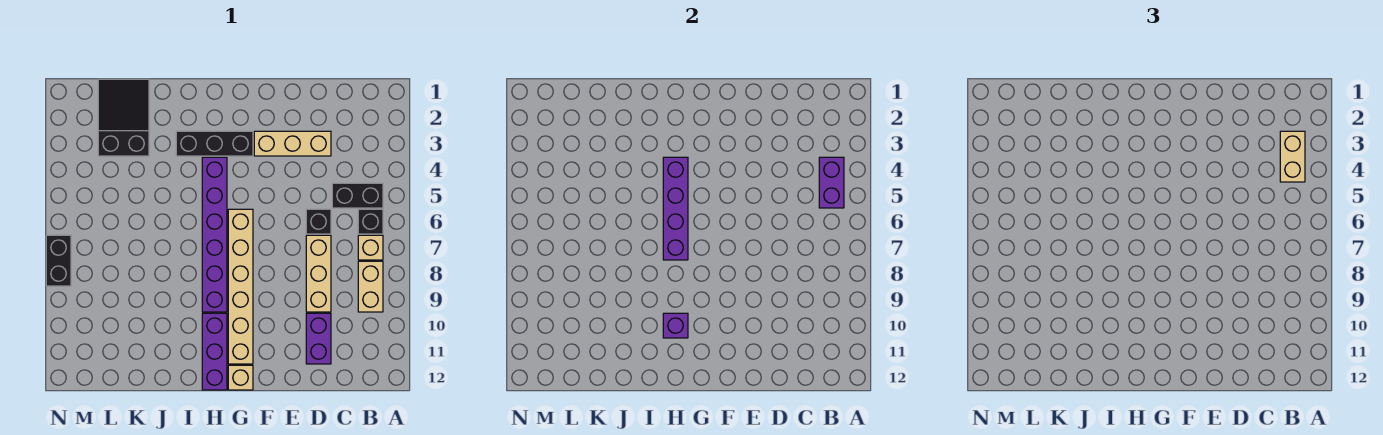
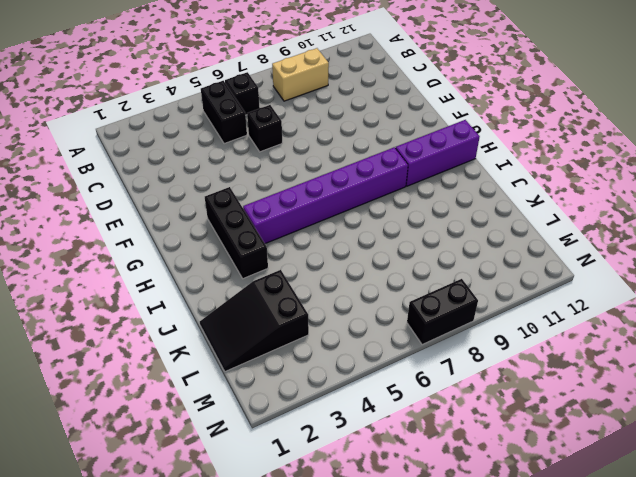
none -> tan 1x1 brick [358,235,383,260]
none -> tan 1x3 brick [254,131,331,156]
none -> tan 1x3 brick [306,235,331,312]

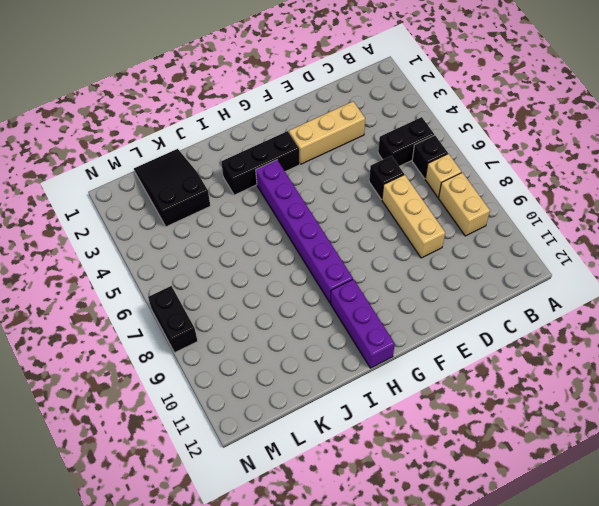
none -> purple 1x2 brick [306,313,331,364]
none -> tan 1x6 brick [228,209,253,364]
none -> tan 1x1 brick [228,365,253,390]

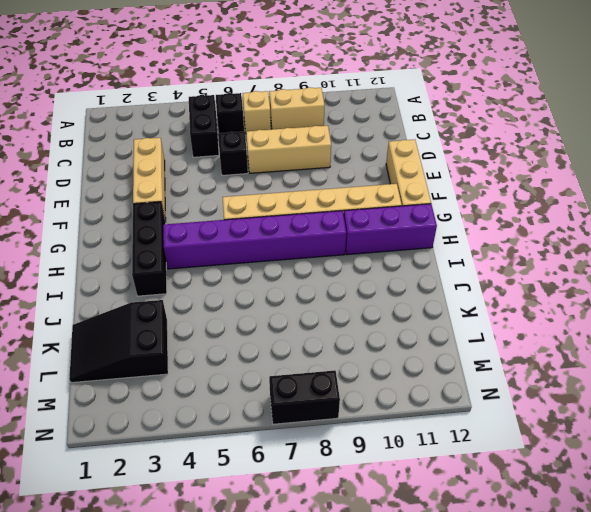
tan 1x3 brick [386,140,431,206] -> tan 1x1 brick [228,365,253,390]
none -> purple 1x2 brick [306,313,331,364]
none -> purple 1x2 brick [819,157,844,208]
none -> purple 1x4 brick [663,157,688,260]

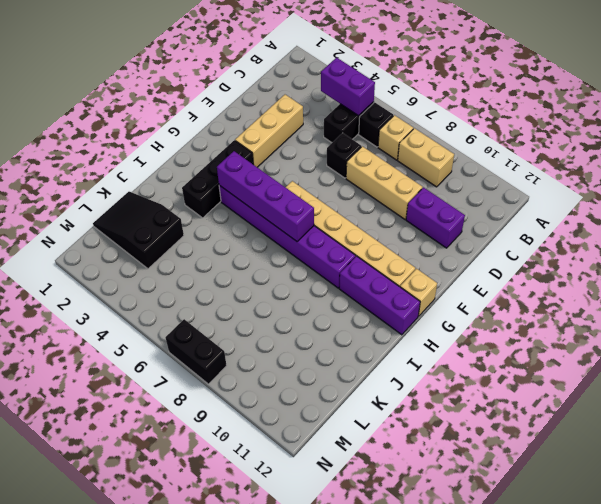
none -> purple 1x1 brick [663,313,688,338]
none -> tan 1x2 brick [1280,131,1305,182]

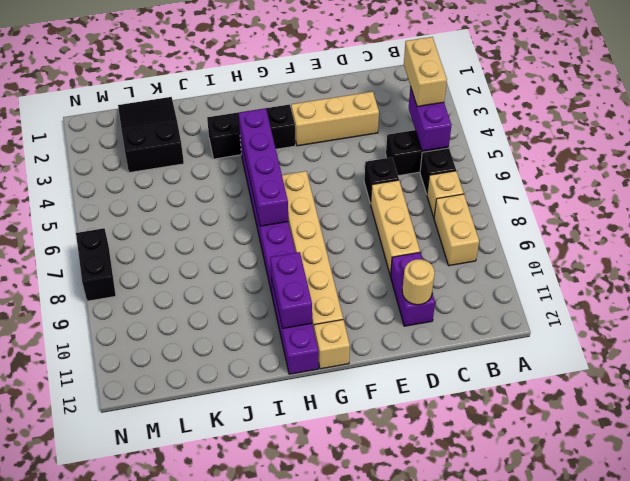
tan 1x1 round brick [402,259,435,305] -> none
purple 1x2 brick [270,252,312,328] -> purple 1x1 brick [663,313,688,338]

